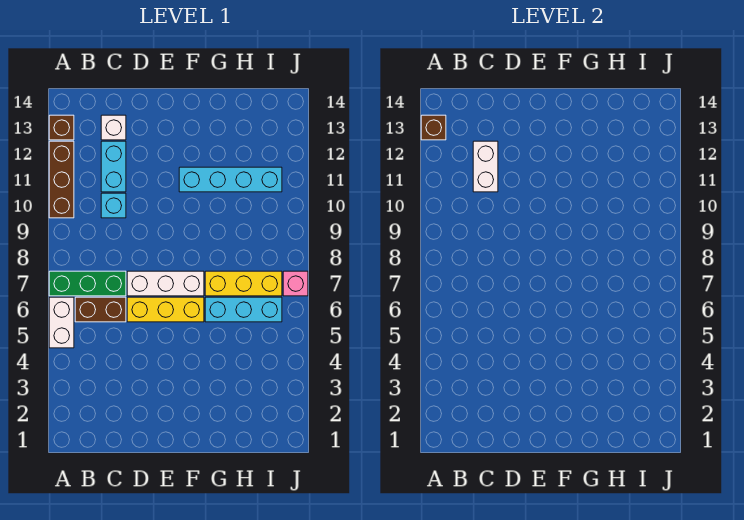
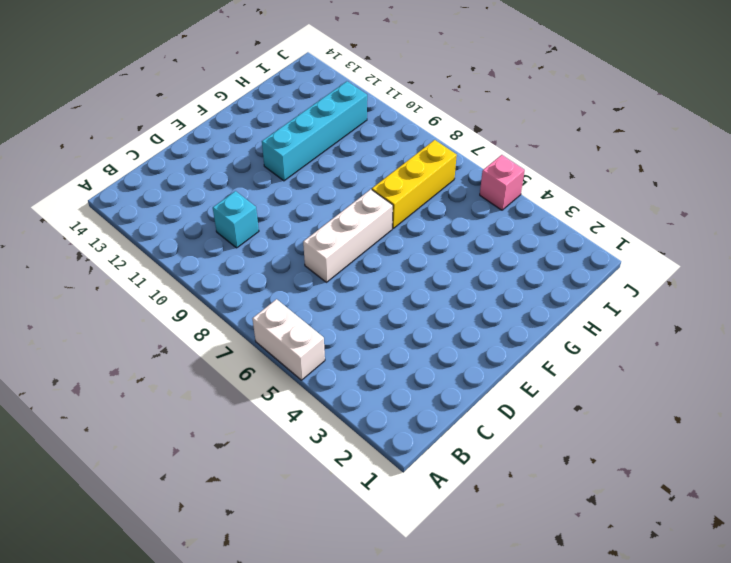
pink 1x1 brick [480,155,525,210] -> pink 1x1 brick moved to [283,271,308,296]
none -> green 1x3 brick [49,271,126,296]
none -> brown 1x3 brick [49,141,74,218]
none -> brown 1x1 brick [49,115,74,140]

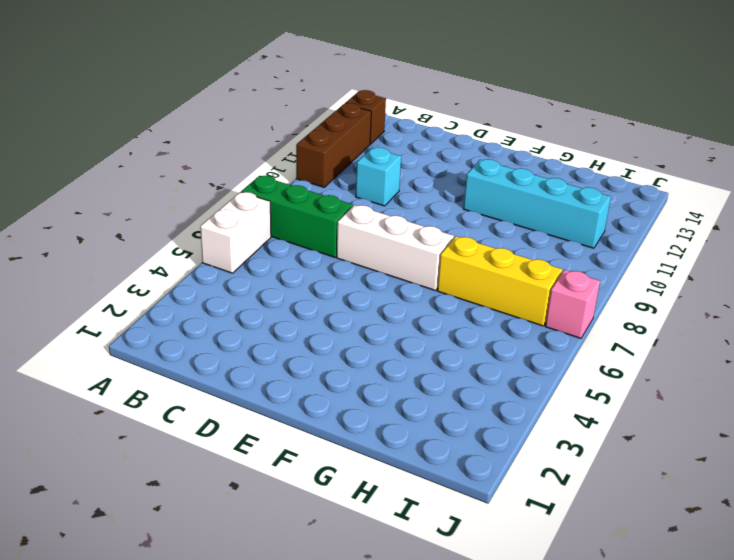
none -> brown 1x2 brick [75,297,126,322]
none -> cyan 1x2 brick [101,141,126,192]
none -> white 1x1 brick [101,115,126,140]

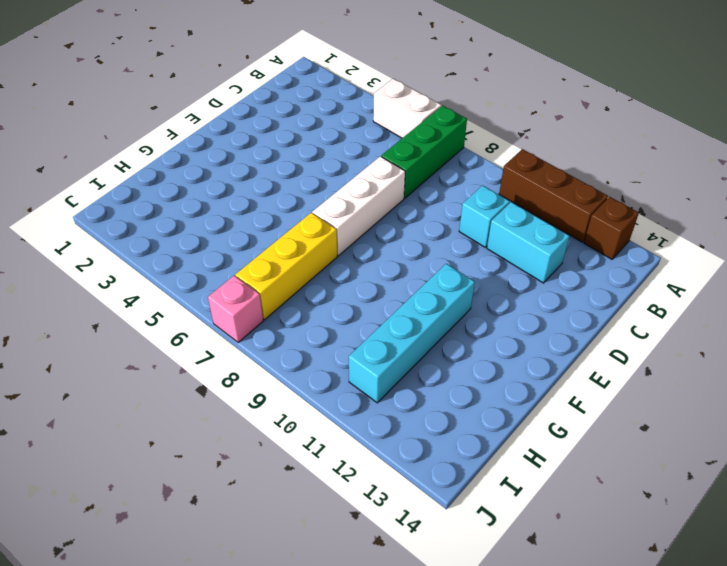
none -> brown 1x2 brick [75,297,126,322]
none -> white 1x1 brick [101,115,126,140]
none -> yellow 1x3 brick [127,297,204,322]

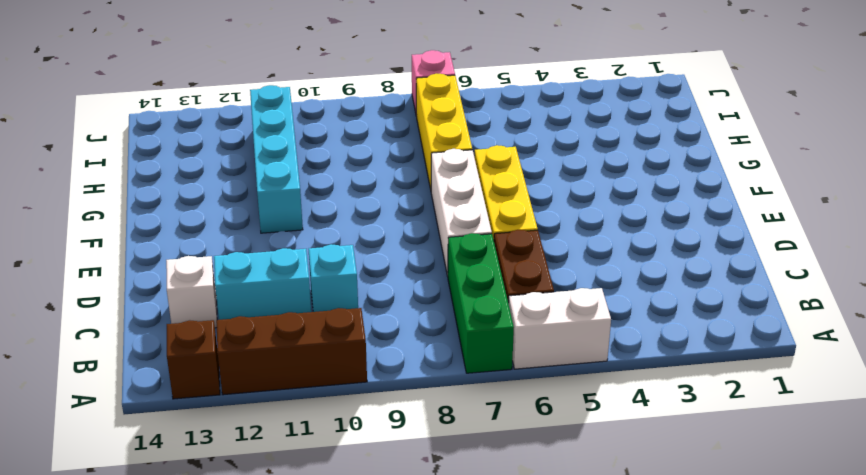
none -> cyan 1x3 brick [205,297,282,322]
none -> brown 1x1 brick [421,115,446,140]
none -> white 1x2 brick [473,141,498,192]

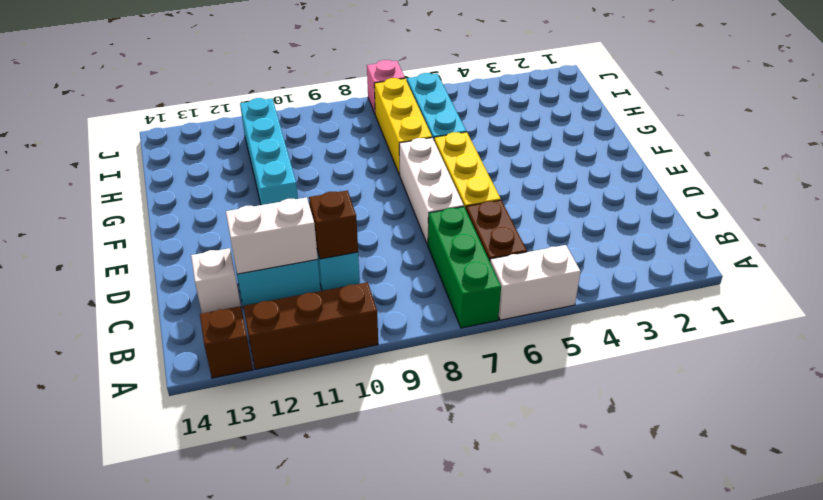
brown 1x1 brick [309,190,358,259] -> brown 1x1 brick moved to [421,115,446,140]

